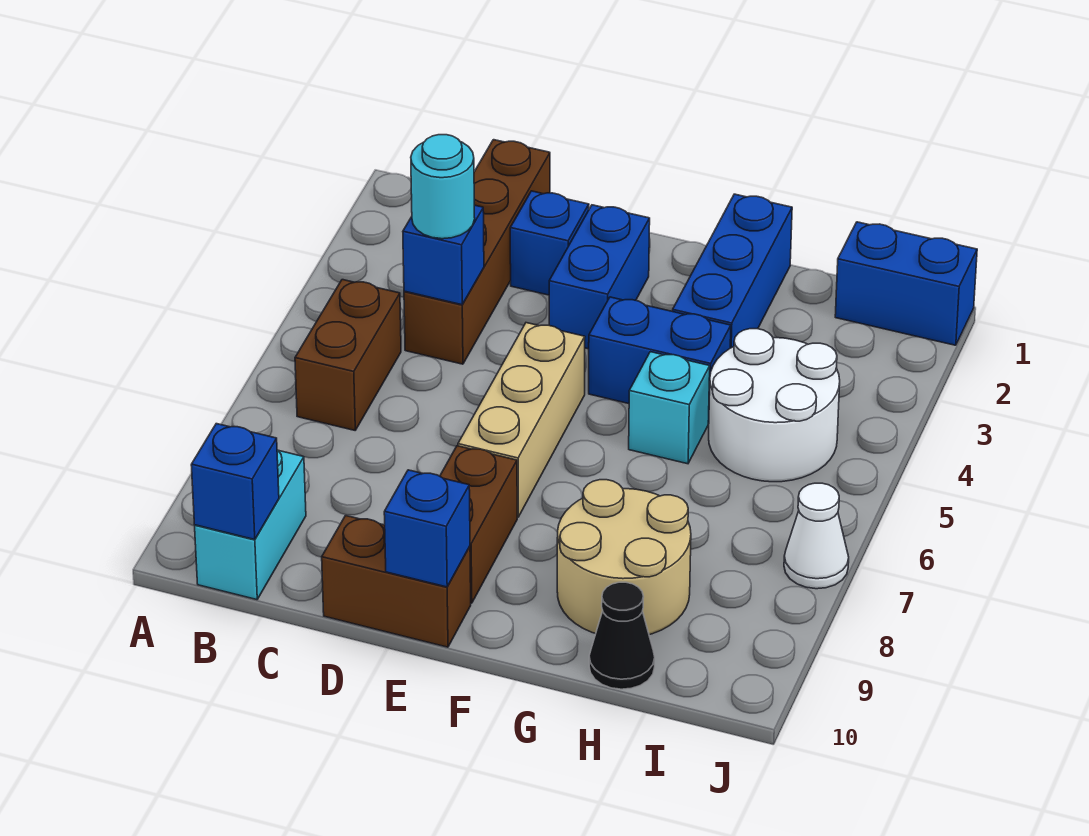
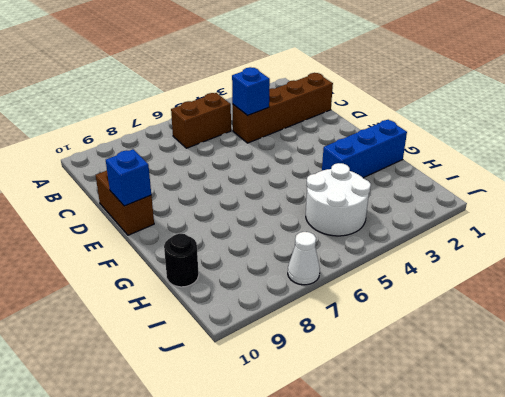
black 1x1 round brick [164,234,199,287] -> black 1x1 cone [589,582,655,689]
none -> cyan 1x2 brick [195,450,306,600]
none -> blue 1x1 brick [510,191,589,295]
none -> blue 1x2 brick [549,205,650,349]

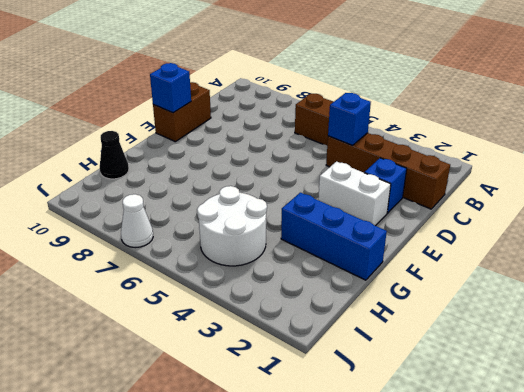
white 1x2 brick [318,162,391,226] -> blue 1x2 brick [549,205,650,349]
none -> cyan 1x2 brick [195,450,306,600]
none -> tan 1x3 brick [458,323,585,517]
none -> brown 1x2 brick [440,446,517,603]

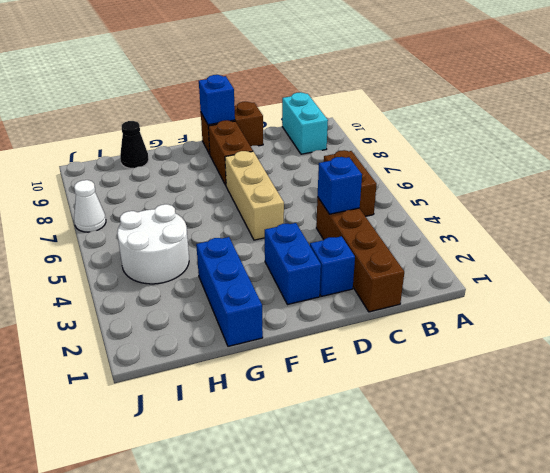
none -> blue 1x2 brick [589,297,731,422]
none -> cyan 1x1 brick [629,352,710,464]
none -> tan 2x2 round brick [557,480,691,635]

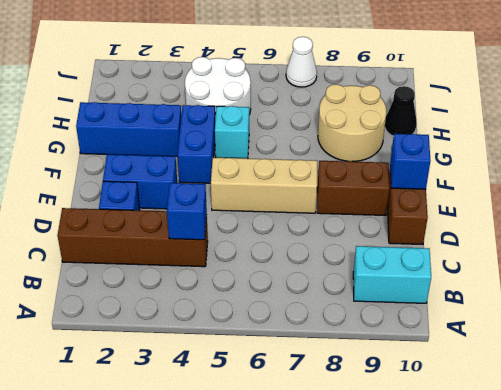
none -> brown 1x2 brick [295,280,401,430]
none -> blue 1x2 brick [835,222,977,345]
none -> blue 1x1 brick [191,424,279,540]

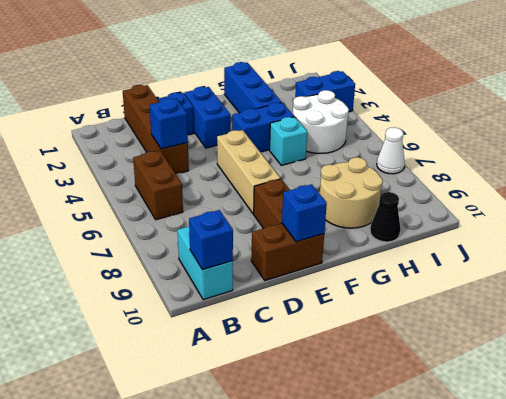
blue 1x2 brick [295,71,355,112] -> blue 1x2 brick moved to [835,222,977,345]
none -> cyan 1x1 round brick [411,135,475,239]

